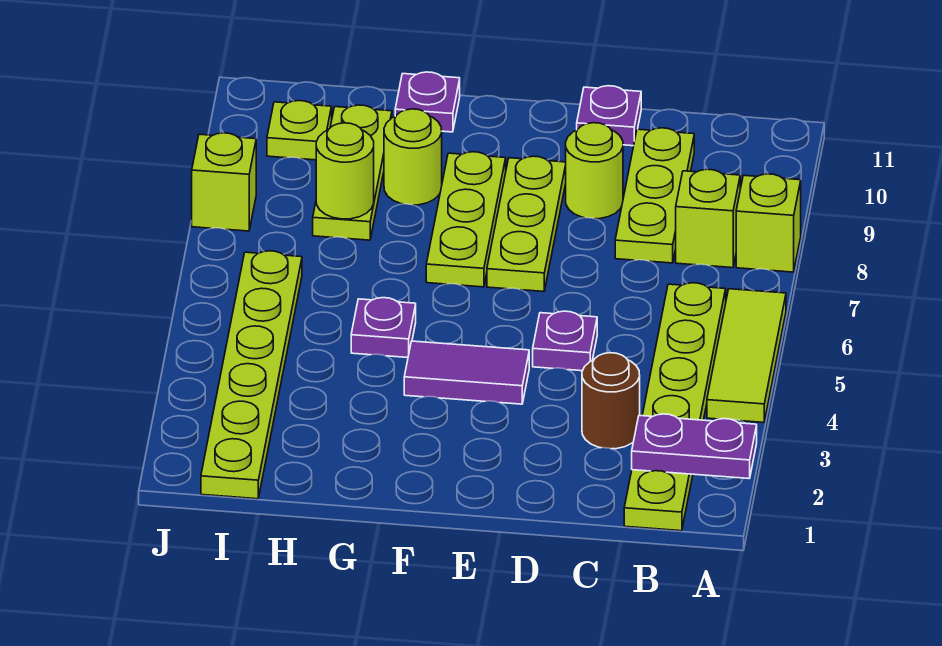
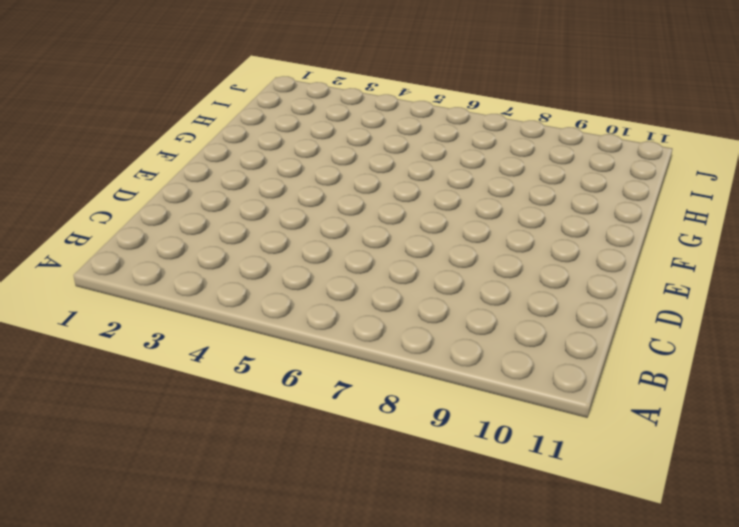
none -> lime 1x3 tile [707,289,786,422]
none -> lime 1x1 brick [736,174,801,272]
none -> lime 1x6 plate [624,283,726,531]

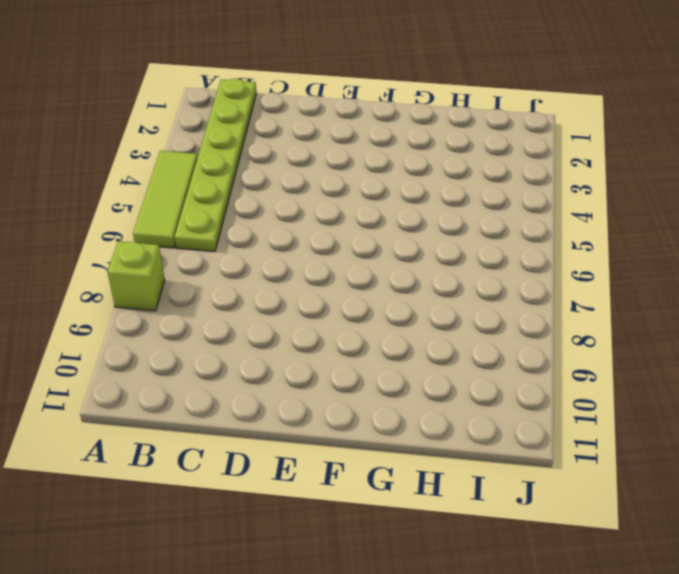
none -> lime 1x1 brick [676,169,740,268]
none -> brown 1x1 round brick [582,353,640,449]
none -> lime 1x3 plate [615,128,694,263]

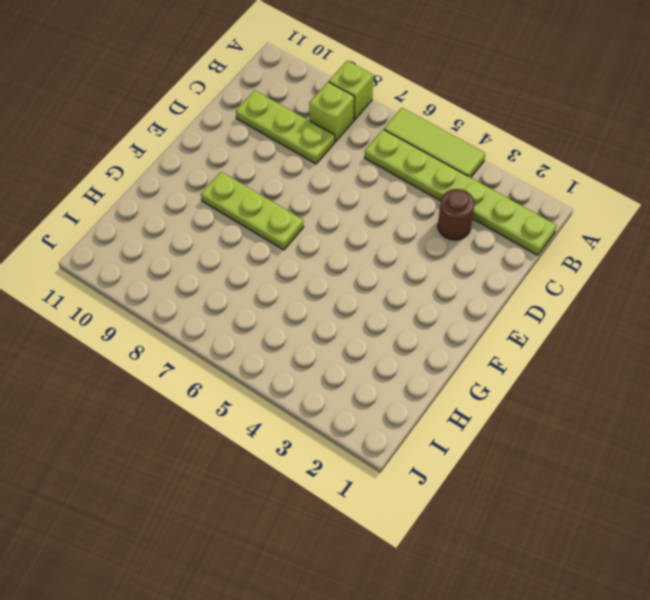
none -> purple 1x1 plate [533,311,597,371]
none -> lime 1x1 round brick [566,123,623,219]
none -> purple 1x1 plate [577,86,641,146]

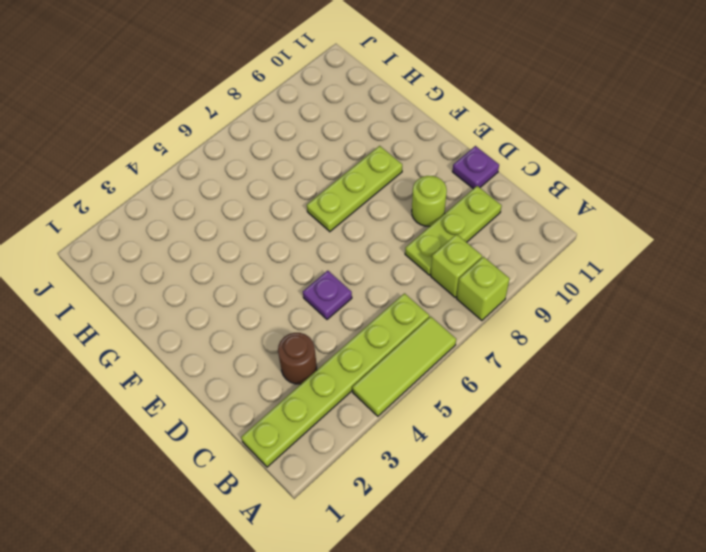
none -> purple 1x2 tile [404,341,529,404]
none -> lime 1x3 plate [487,156,566,292]
none -> purple 1x1 plate [351,298,416,358]

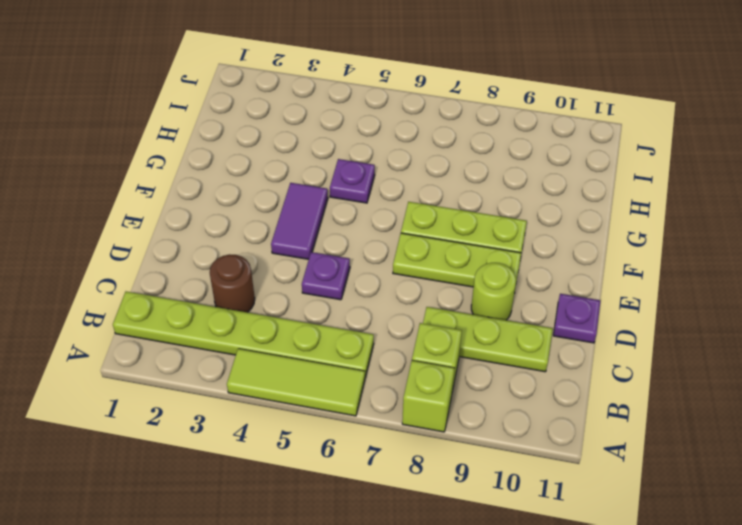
none -> lime 1x1 round brick [384,109,442,205]
none -> purple 1x1 plate [395,72,460,132]
none -> lime 1x3 plate [313,105,392,240]

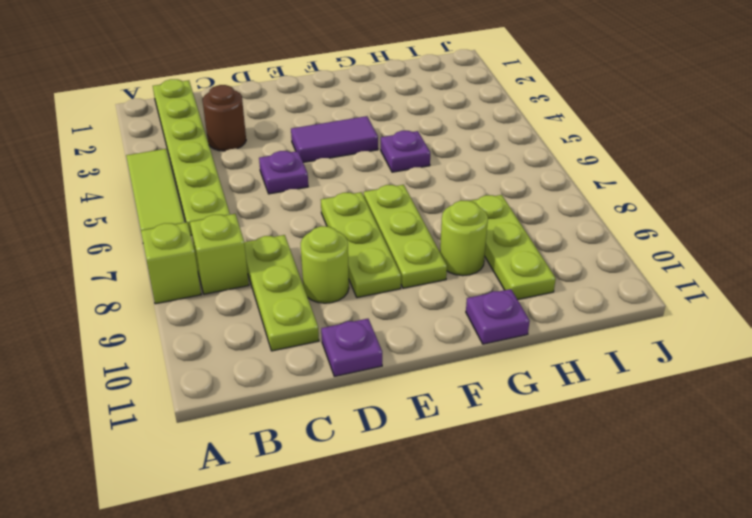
none -> lime 1x6 plate [201,251,302,499]
none -> lime 1x1 plate [267,101,332,160]
none -> lime 1x1 brick [192,133,256,231]

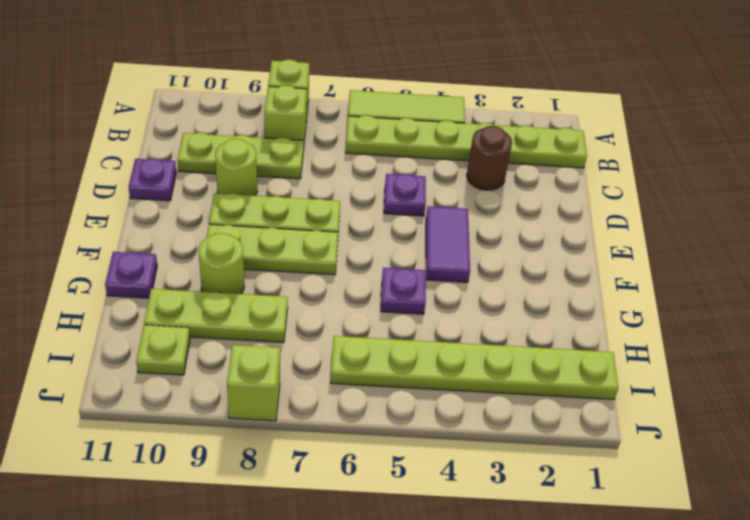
none -> purple 1x2 plate [632,414,757,479]
none -> lime 1x1 round brick [316,123,374,219]

